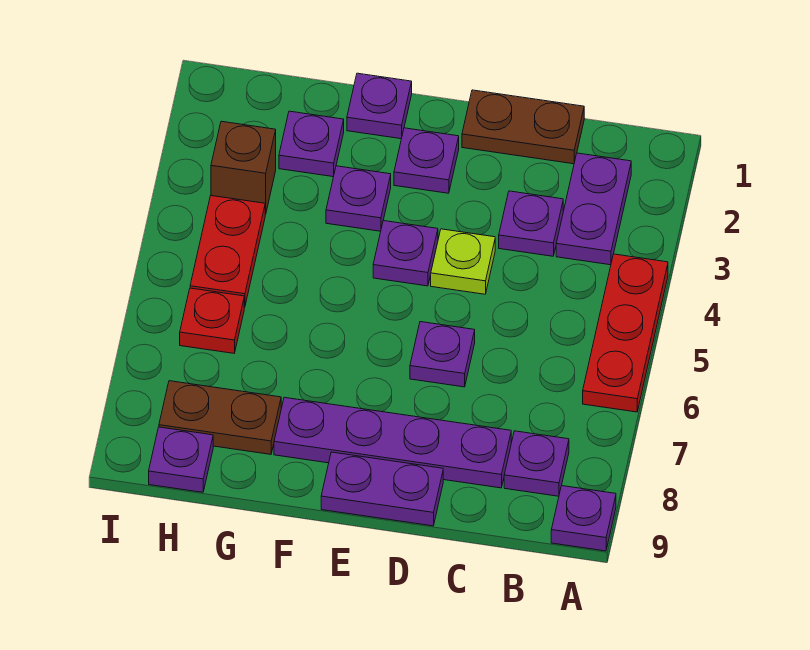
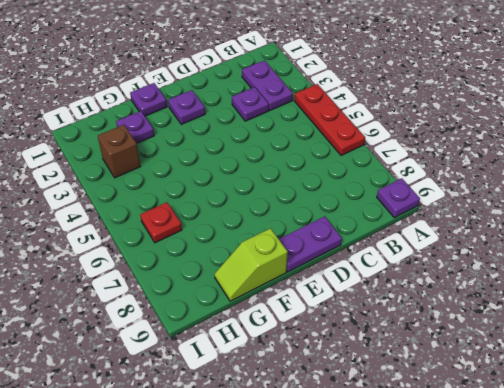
lime 1x2 slope [214,228,288,301] -> none
none -> purple 1x1 plate [504,431,569,496]
none -> brown 1x2 plate [462,90,584,164]
none -> purple 1x4 plate [274,397,511,488]

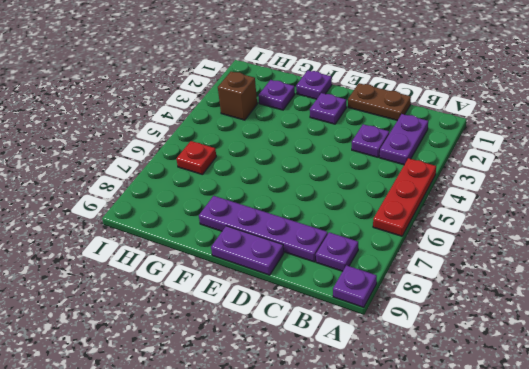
none -> lime 1x1 plate [431,229,495,294]
none -> purple 1x1 plate [410,322,475,387]
none -> purple 1x1 plate [373,221,438,286]

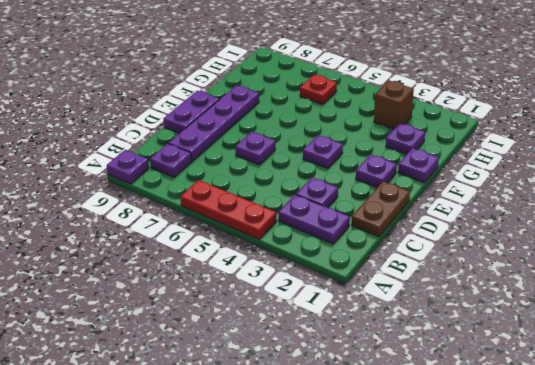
none -> lime 1x1 plate [431,229,495,294]
none -> purple 1x1 plate [326,166,391,231]
none -> brown 1x2 plate [159,381,281,454]

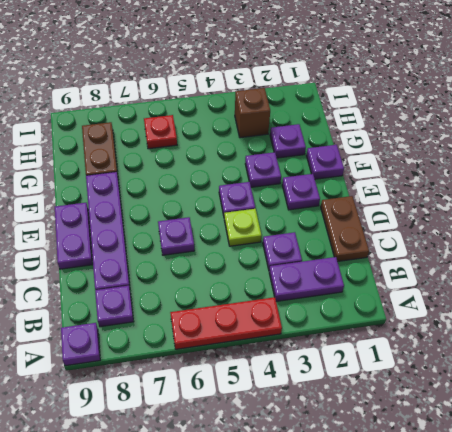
none -> red 1x2 plate [190,196,265,307]
none -> purple 1x1 plate [149,427,213,492]

